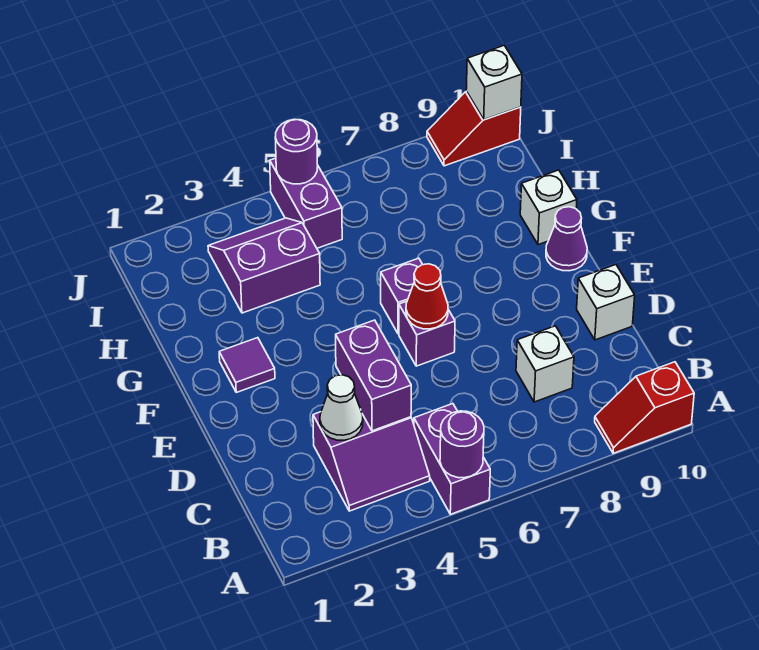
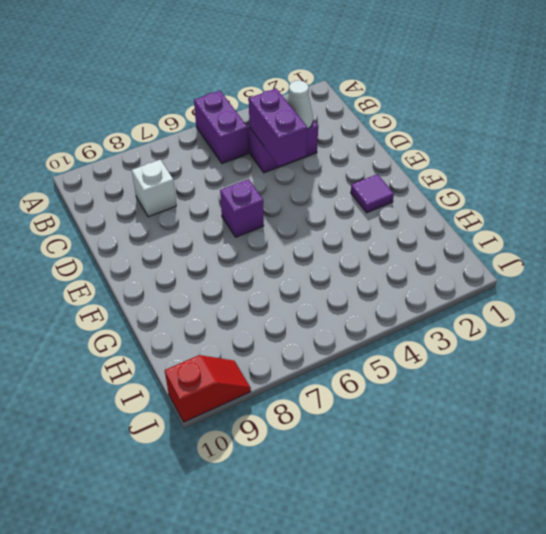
none -> red 1x2 slope [595,362,694,453]
none -> white 1x1 brick [577,265,635,340]
none -> purple 1x1 brick [381,258,423,334]

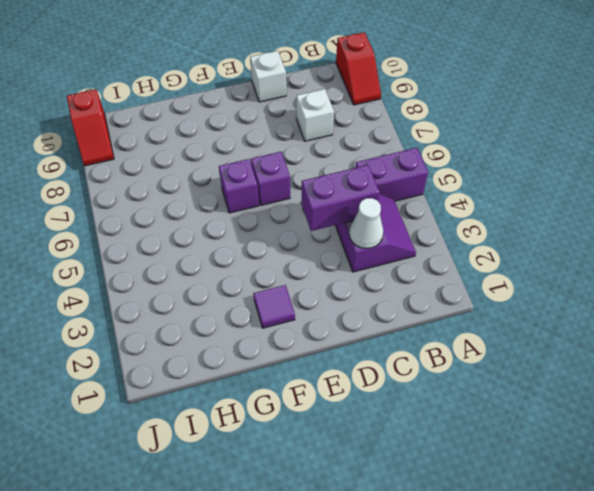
none -> purple 1x1 cone [546,207,587,271]
none -> white 1x1 brick [520,170,577,245]
none -> purple 2x2 slope [208,218,320,313]

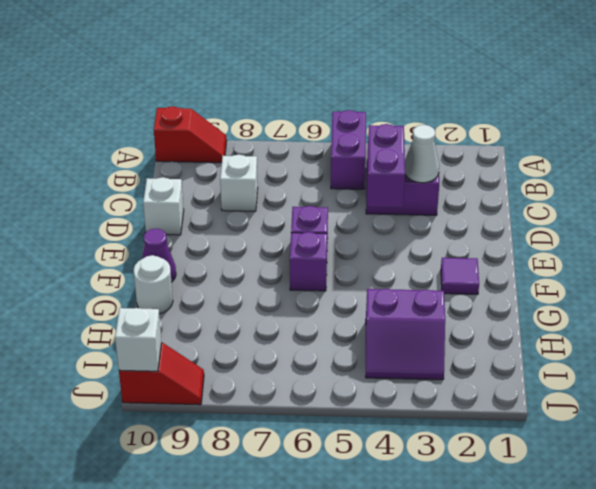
white 1x1 round brick [134,255,173,314] -> white 1x1 brick [520,170,577,245]
none -> purple 1x2 brick [270,158,342,248]
none -> purple 1x1 round brick [440,411,484,478]
none -> red 1x1 cone [406,264,448,329]

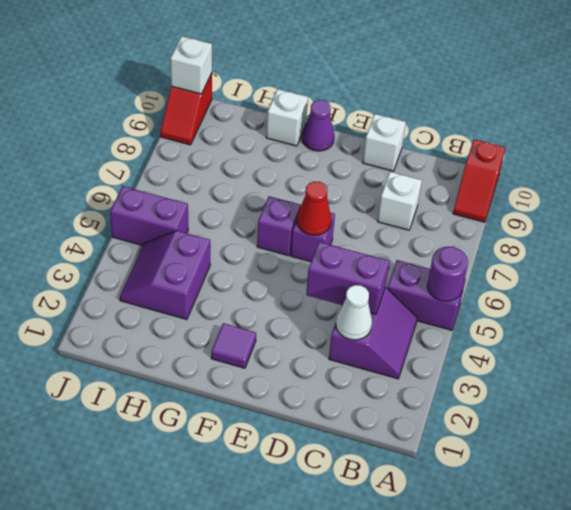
none -> purple 1x1 round brick [275,119,318,184]

